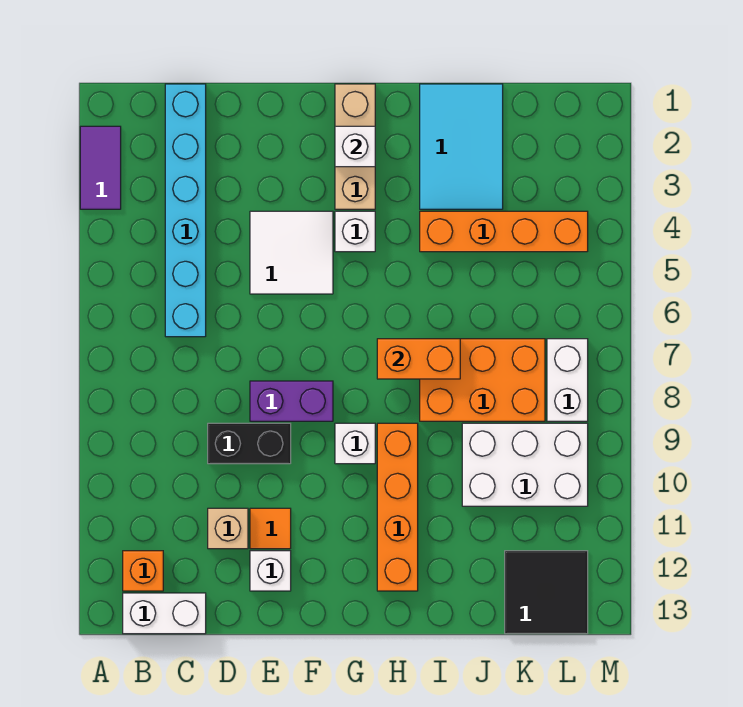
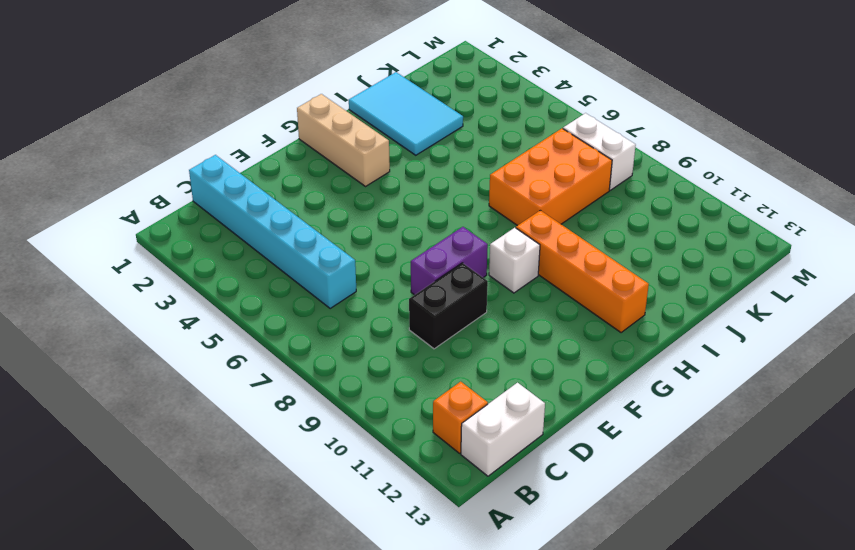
none -> purple 1x2 tile [80,126,121,209]
none -> tan 1x1 brick [208,508,248,549]
none -> white 2x2 tile [250,211,333,294]

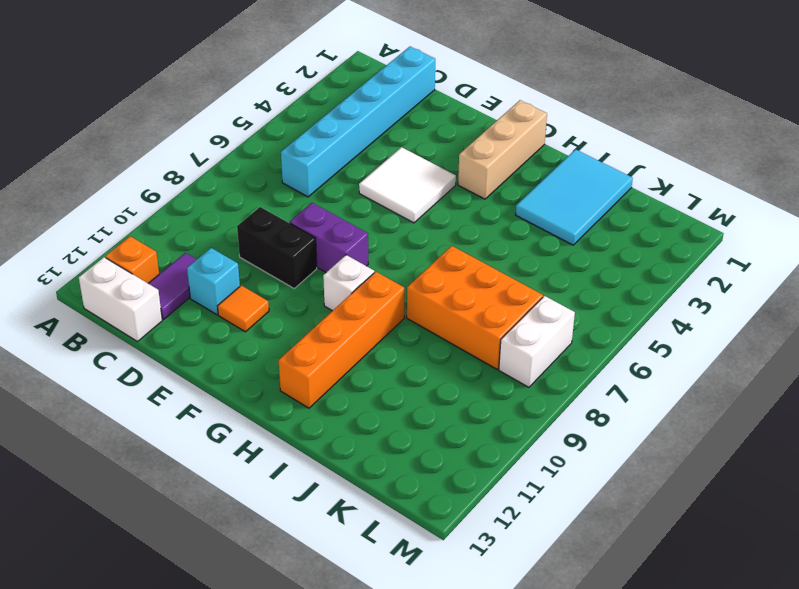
purple 1x2 tile [148,253,197,319] -> purple 1x2 tile moved to [80,126,121,209]
cyan 1x1 brick [187,248,240,315] -> tan 1x1 brick [208,508,248,549]
none -> white 1x1 brick [250,551,291,591]
none -> white 1x1 brick [335,211,375,252]
none -> orange 1x4 brick [420,211,588,252]

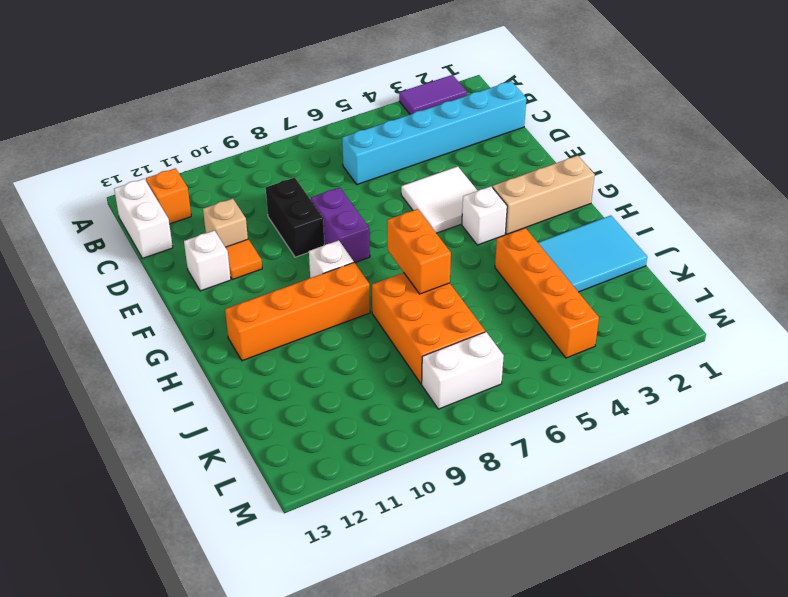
none -> white 2x3 brick [462,423,588,506]
none -> black 2x2 tile [505,551,588,634]
none -> white 1x1 brick [335,126,375,167]

